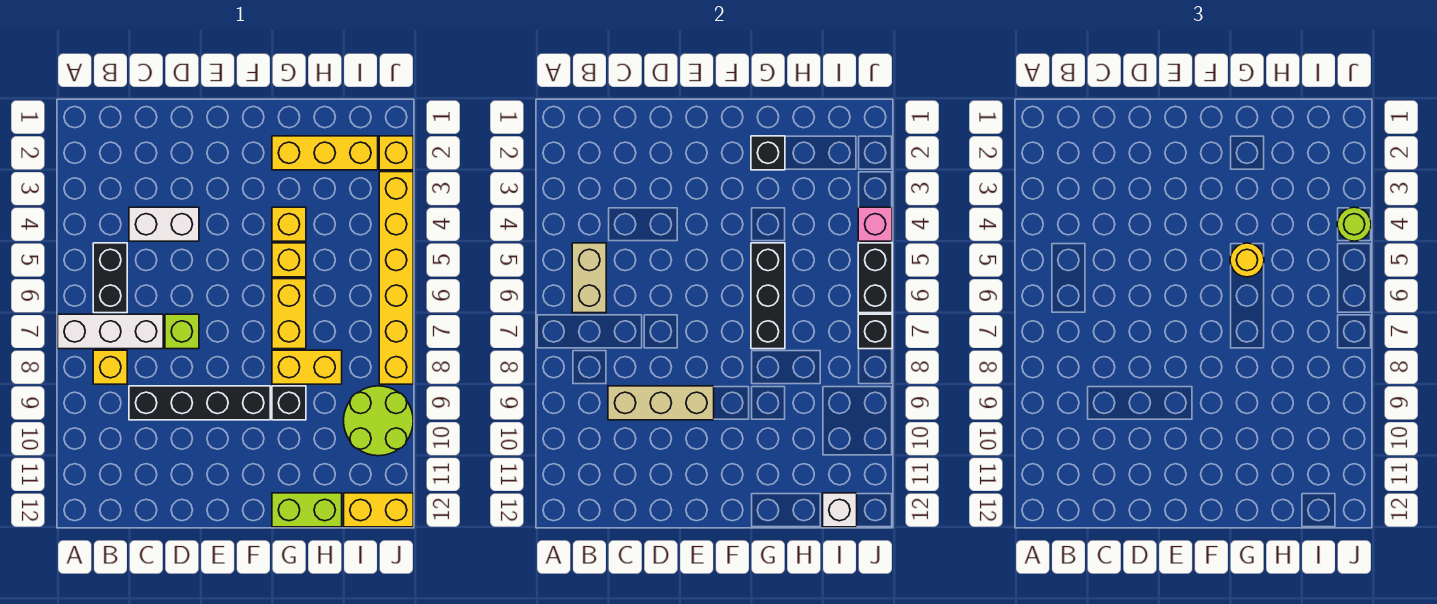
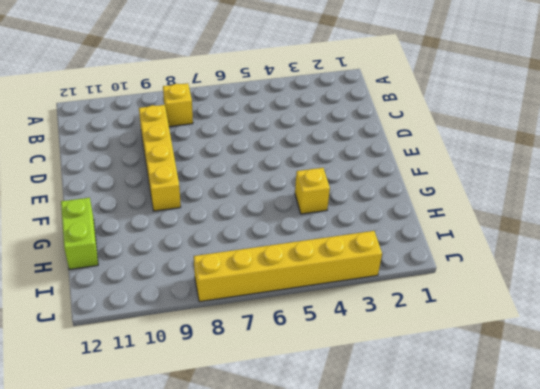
yellow 1x4 brick [139,105,181,211] -> black 1x4 brick [129,386,270,420]
none -> white 1x3 brick [58,314,163,349]
none -> black 1x2 brick [93,243,127,313]
none -> white 1x2 brick [129,207,199,241]

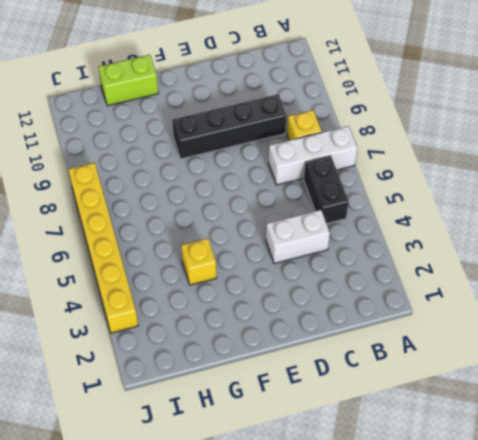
none -> lime 1x1 brick [165,314,199,349]
none -> yellow 1x3 brick [272,136,378,170]
none -> yellow 1x1 brick [272,243,306,277]

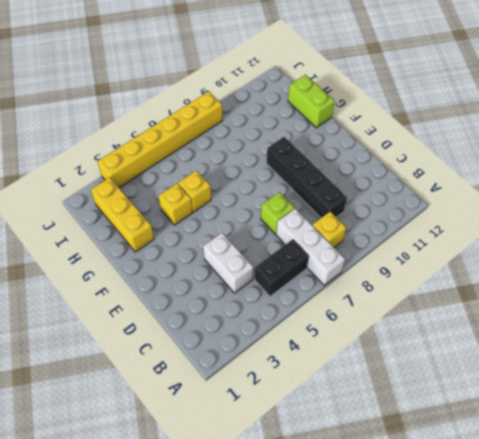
none -> yellow 1x2 brick [272,279,306,349]
none -> yellow 1x2 brick [272,350,342,384]
none -> black 1x1 brick [272,386,306,420]

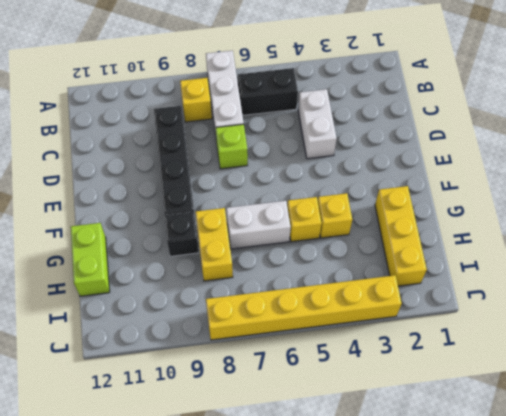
white 1x2 brick [226,201,291,249] -> yellow 1x2 brick [272,279,306,349]
none -> lime 2x2 round brick [344,386,413,456]
none -> yellow 1x2 brick [344,493,413,527]
none -> yellow 1x1 brick [379,136,413,170]

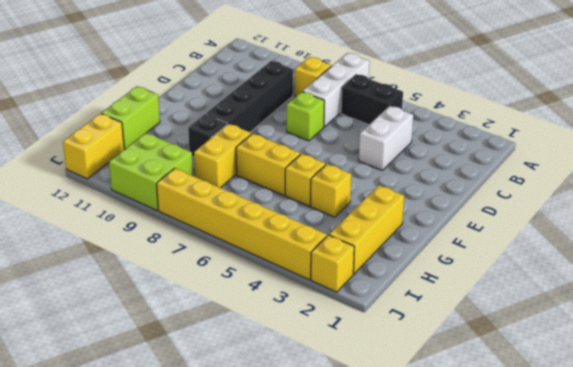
lime 2x2 brick [109,133,193,210] -> lime 2x2 round brick [344,386,413,456]
none -> tan 1x2 brick [572,243,606,313]
none -> tan 1x3 brick [608,386,714,420]
none -> black 1x1 brick [751,136,785,170]

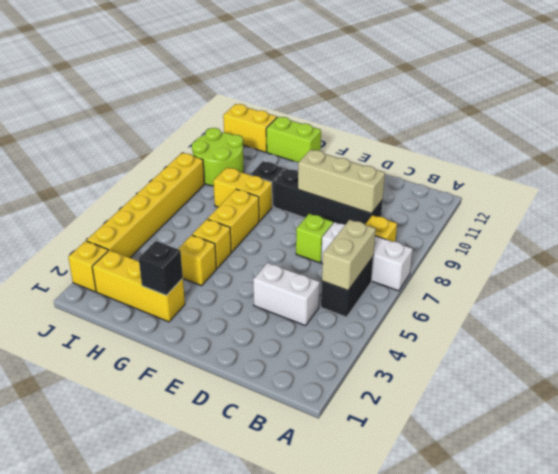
none -> black 1x3 brick [751,243,785,349]
none -> white 1x1 brick [823,493,857,527]
none -> pink 1x1 brick [858,207,892,241]

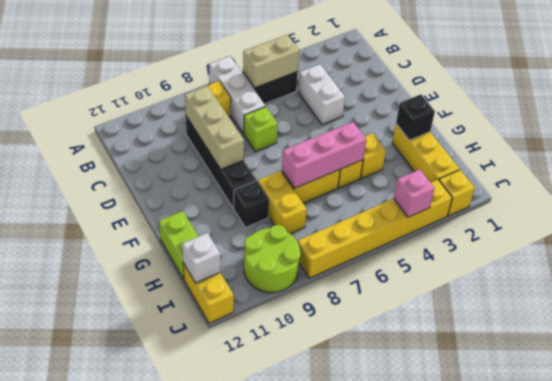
pink 1x3 brick [282,122,366,188] -> black 1x3 brick [751,243,785,349]
none -> black 1x2 brick [858,243,892,313]
none -> black 1x1 brick [858,314,892,349]
none -> yellow 1x1 round brick [1230,243,1264,277]

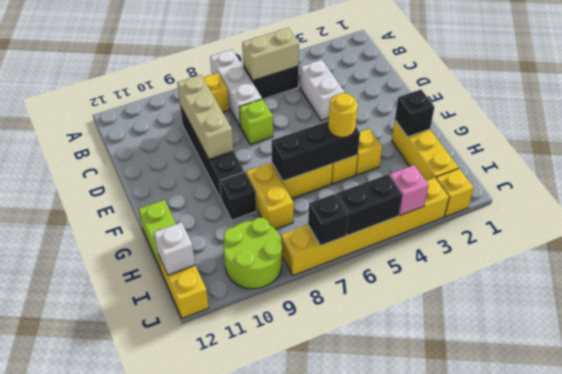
none -> lime 1x1 round brick [1337,207,1371,241]

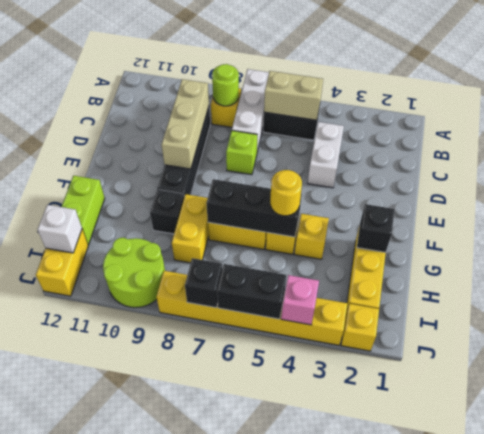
lime 1x1 round brick [212,64,239,106] -> lime 1x1 round brick moved to [1337,207,1371,241]

